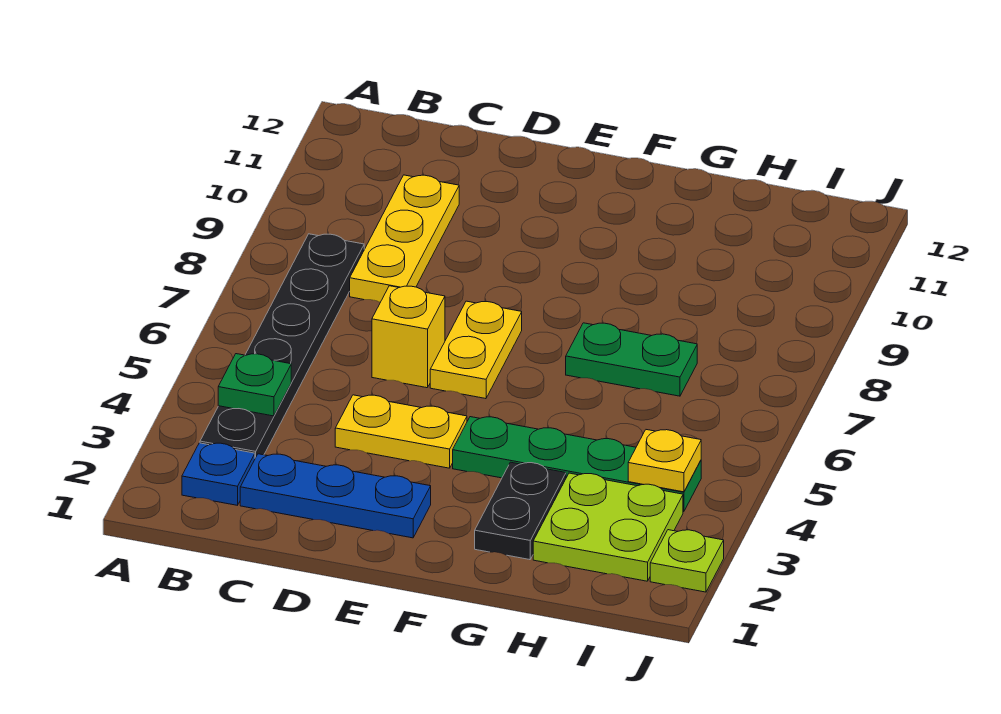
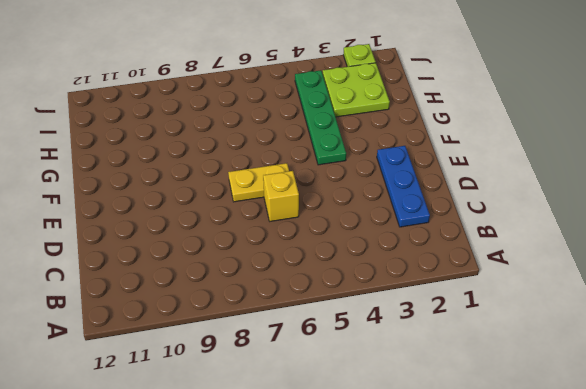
none -> blue 1x1 plate [182,443,255,505]
none -> black 1x6 plate [200,234,364,458]
none -> yellow 1x3 plate [350,175,459,302]

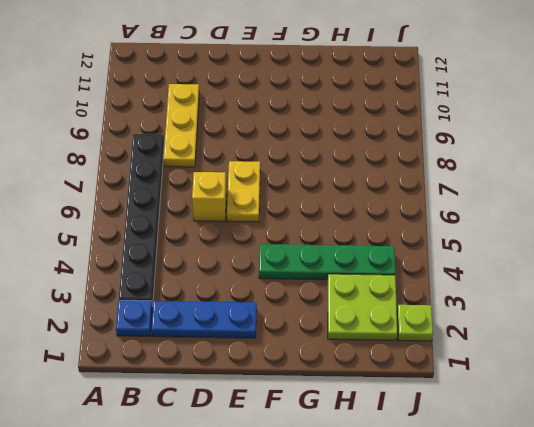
none -> yellow 1x2 plate [335,395,467,468]
none -> black 1x2 plate [475,462,566,560]
none -> green 1x2 plate [566,323,697,396]

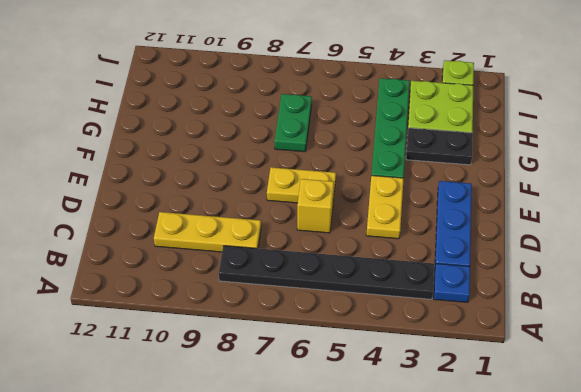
none -> green 1x1 plate [218,354,291,416]
none -> yellow 1x1 plate [628,430,701,492]

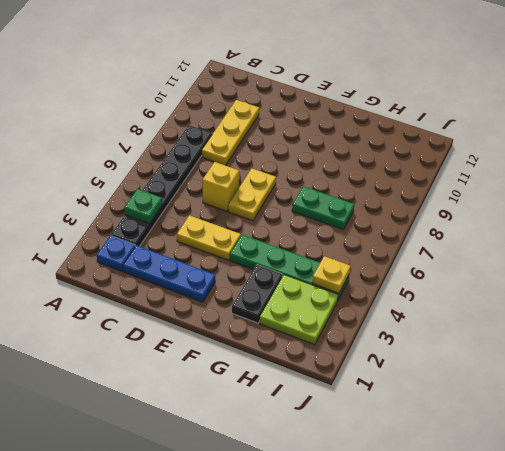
none -> lime 1x1 plate [650,530,724,592]

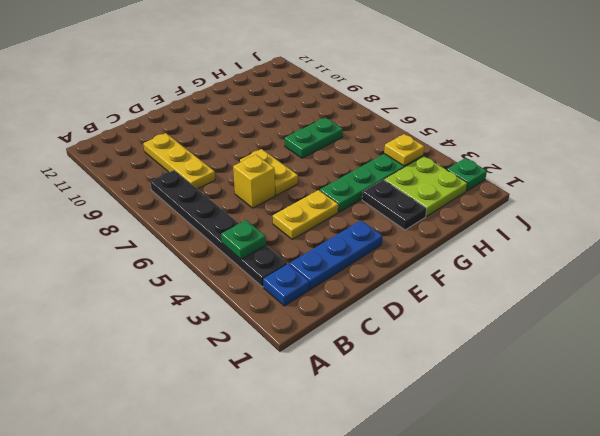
green 1x1 plate [447,158,487,191] -> lime 1x1 plate [650,530,724,592]

